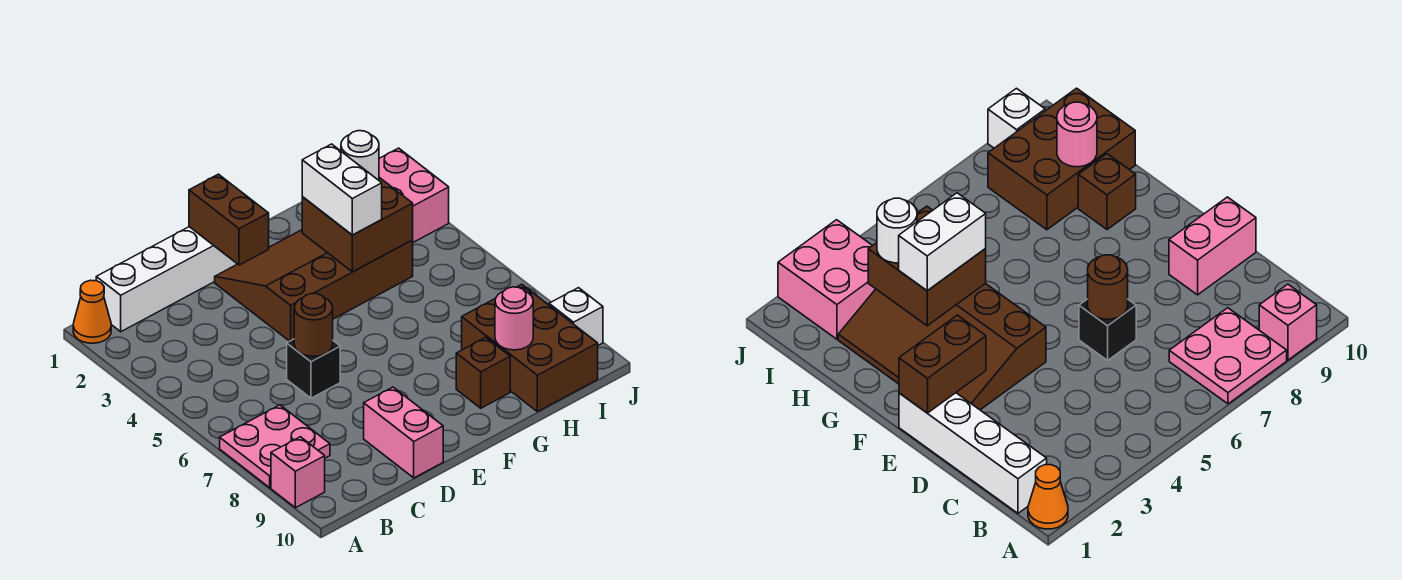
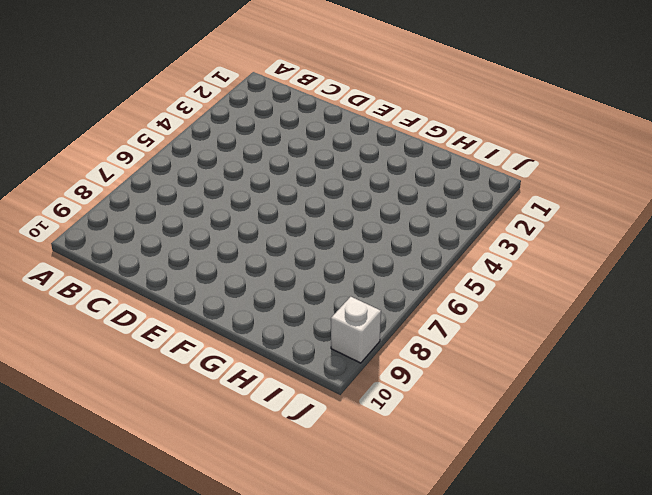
none -> orange 1x1 cone [73,280,111,343]
none -> pink 2x2 plate [220,405,330,488]
none -> pink 1x1 brick [271,437,325,508]

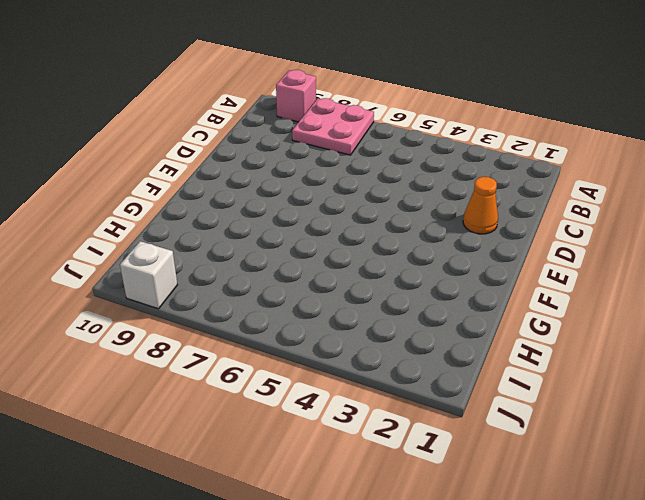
orange 1x1 cone [463,177,498,234] -> orange 1x1 cone moved to [73,280,111,343]
none -> white 1x4 brick [96,227,237,332]
none -> black 1x1 brick [287,339,340,398]
none -> pink 1x2 brick [364,387,443,478]

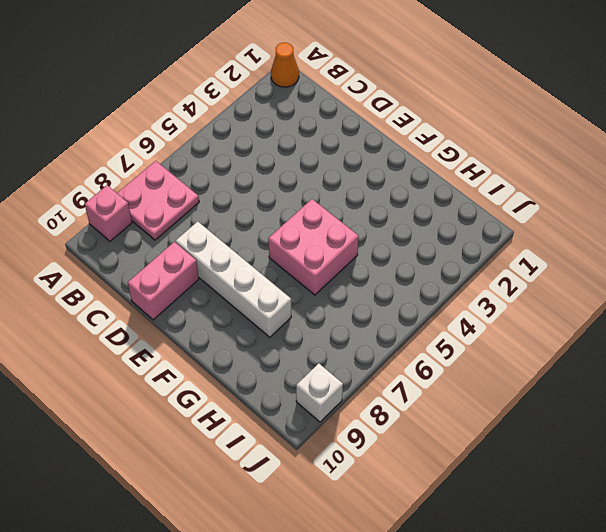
white 1x4 brick [176,221,291,337] -> white 1x4 brick moved to [96,227,237,332]
pink 2x2 brick [268,199,359,295] -> pink 2x2 brick moved to [379,148,449,242]
none -> black 1x1 brick [287,339,340,398]
none -> brown 3x4 slope [215,230,413,341]
none -> brown 1x1 brick [456,337,510,408]

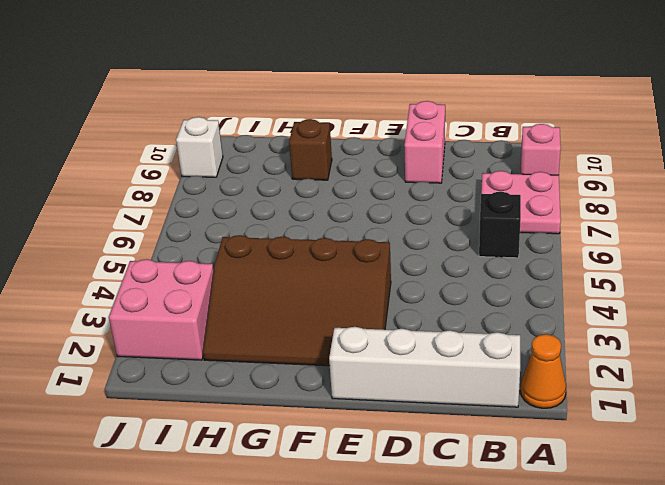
black 1x1 brick [479,192,521,258] -> black 1x1 brick moved to [287,339,340,398]
none -> brown 2x3 brick [462,284,598,412]
none -> brown 1x1 round brick [294,294,333,356]
none -> brown 1x2 brick [189,174,269,265]

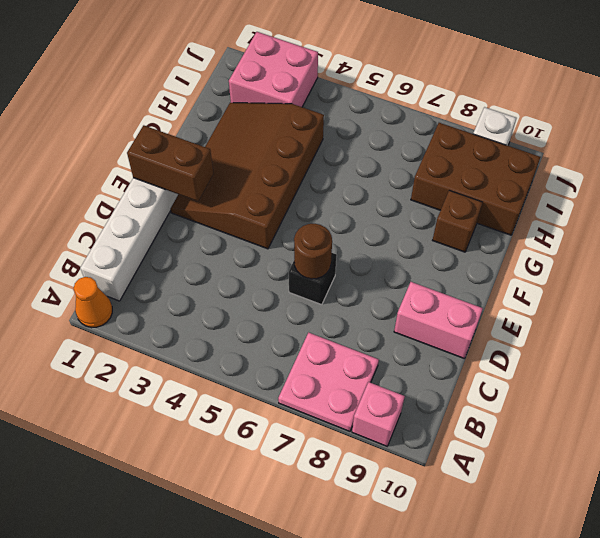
none -> brown 2x2 brick [302,177,413,272]
none -> pink 1x1 round brick [495,287,533,350]
none -> white 1x2 brick [302,144,382,235]

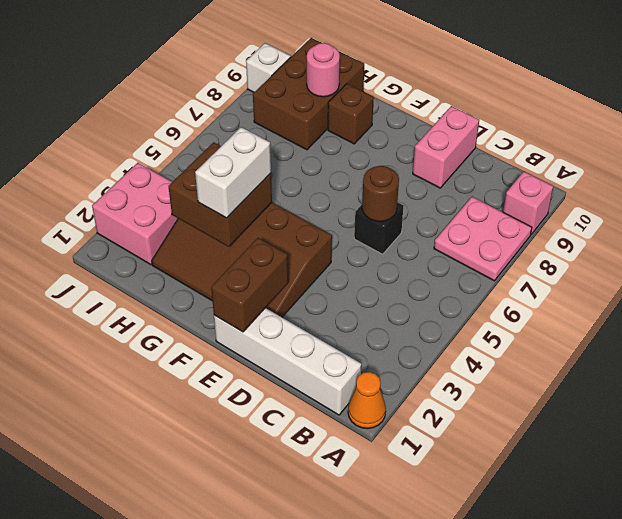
none -> white 1x1 round brick [341,131,379,180]

